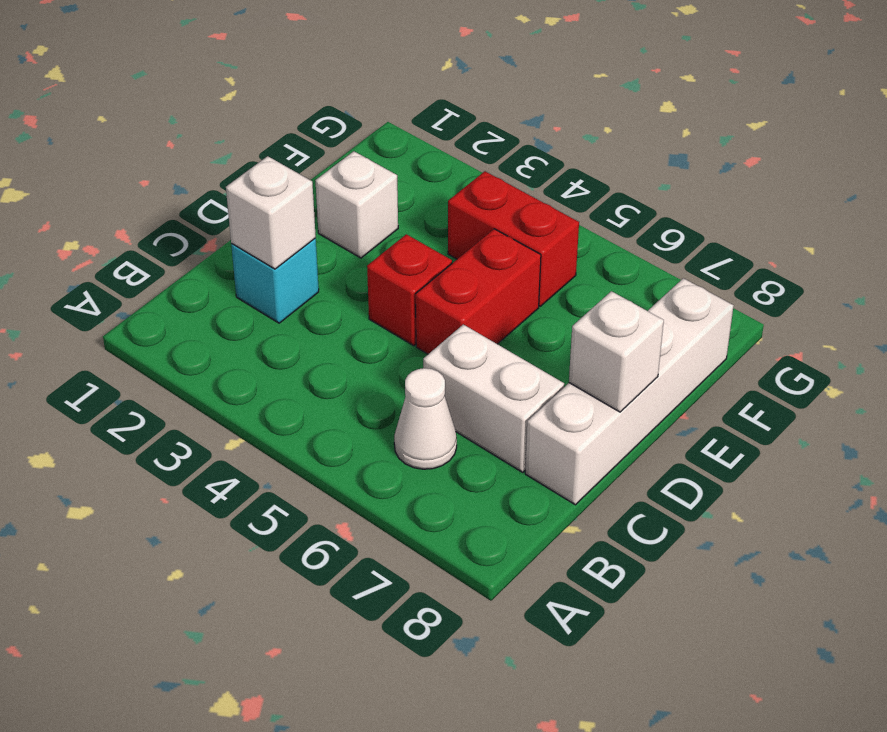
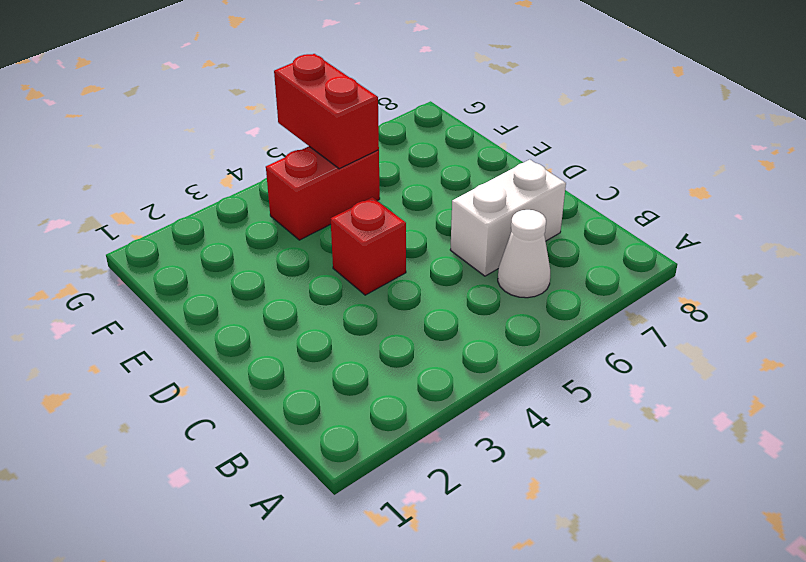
red 1x2 brick [274,54,379,169] -> red 1x2 brick moved to [416,229,541,354]
none -> cyan 1x1 brick [231,239,319,323]
none -> white 1x4 brick [525,278,734,505]

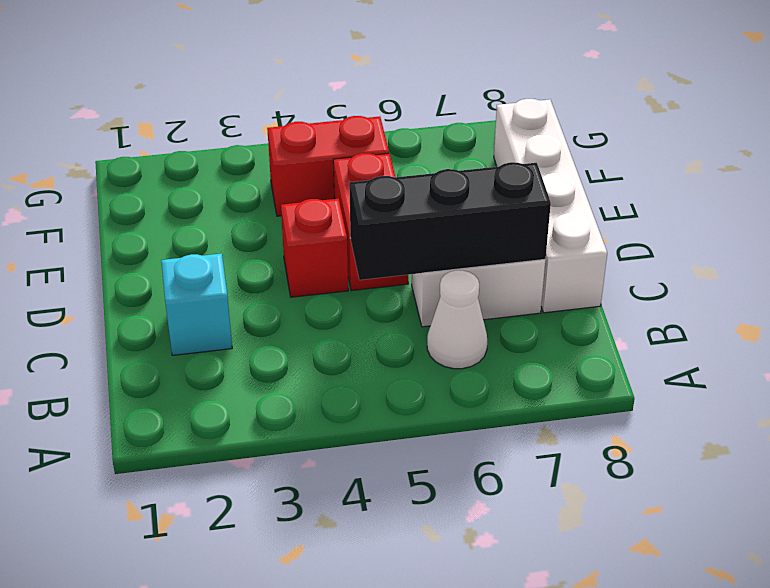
black 1x3 brick [349,162,551,280] -> none
none -> white 1x1 brick [315,151,398,258]
none -> white 1x1 brick [226,156,316,269]

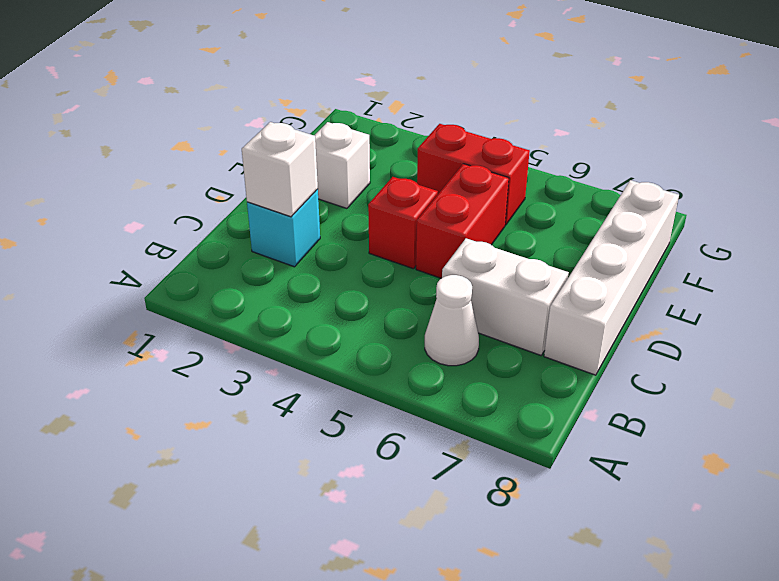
none -> white 1x1 brick [569,291,664,412]

